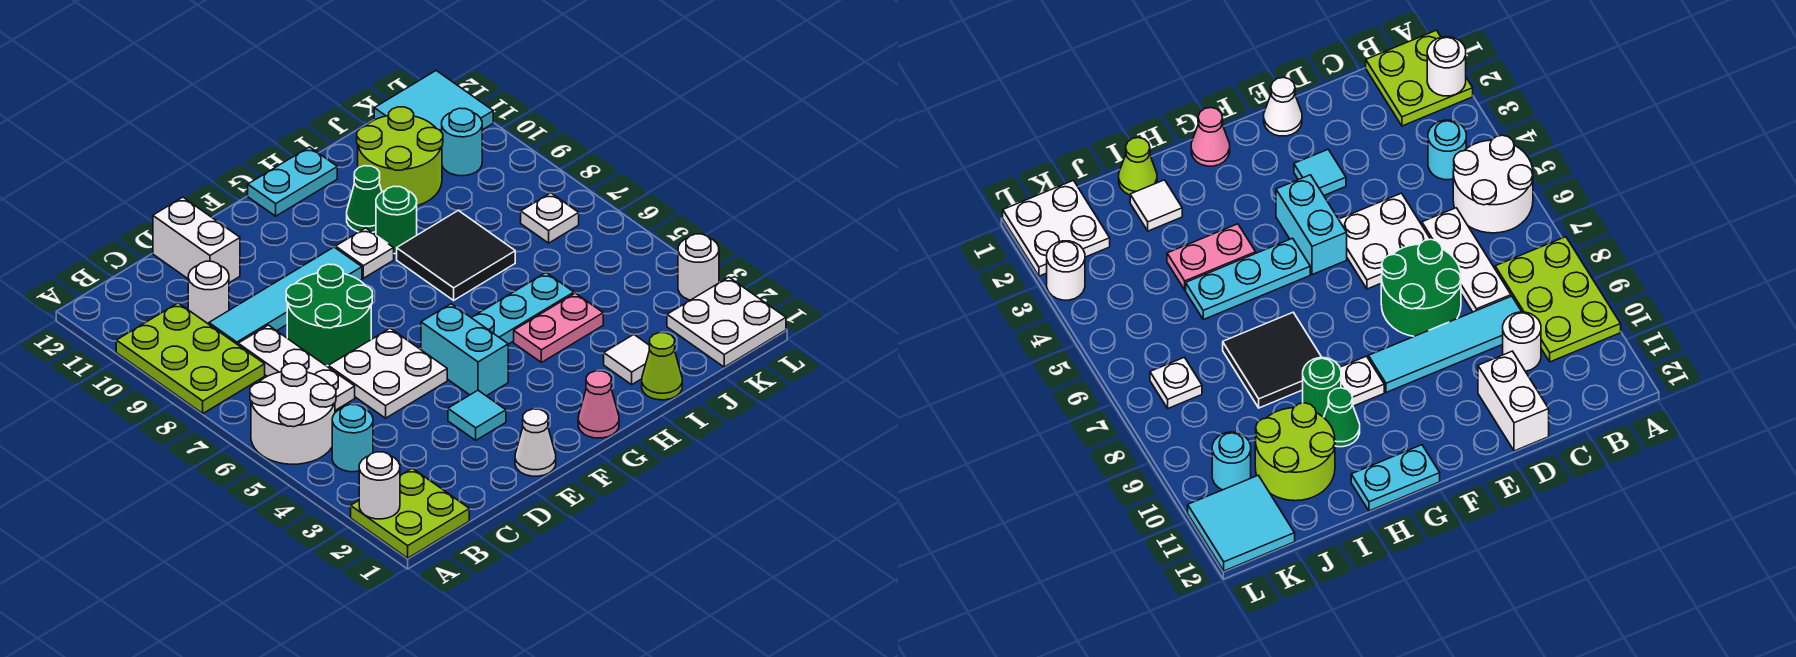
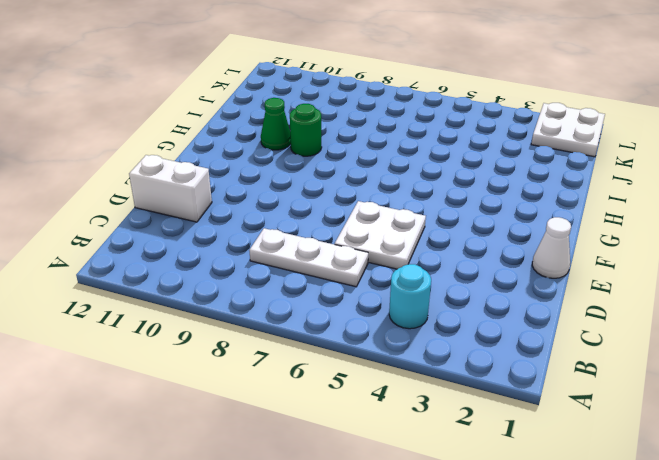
none -> lime 2x2 plate [351,468,469,558]
none -> white 2x2 round brick [250,363,336,464]
none -> lime 2x3 plate [116,303,265,413]
none -> cyan 1x4 tile [209,247,362,345]

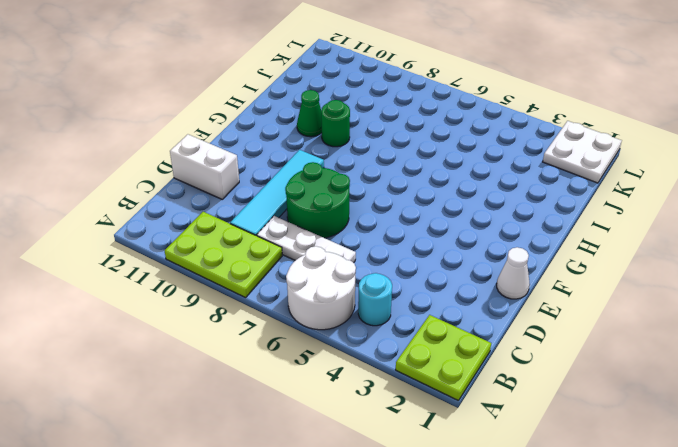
none -> white 1x1 round brick [188,261,229,324]
none -> white 2x2 plate [328,328,447,418]
none -> cyan 1x1 tile [448,390,506,440]
none -> cyan 1x2 brick [421,304,508,396]

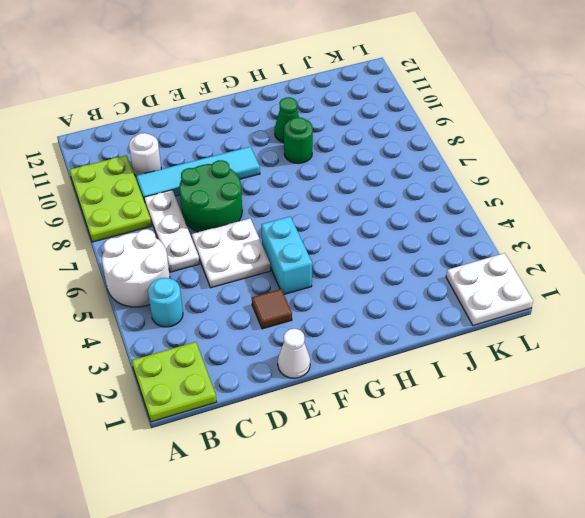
brown 1x1 tile [252,289,292,329] -> cyan 1x1 tile [448,390,506,440]
none -> white 1x2 brick [153,197,240,283]
none -> pink 1x1 cone [578,371,619,438]
none -> cyan 1x3 plate [472,273,574,344]
none -> white 1x1 plate [336,228,394,278]

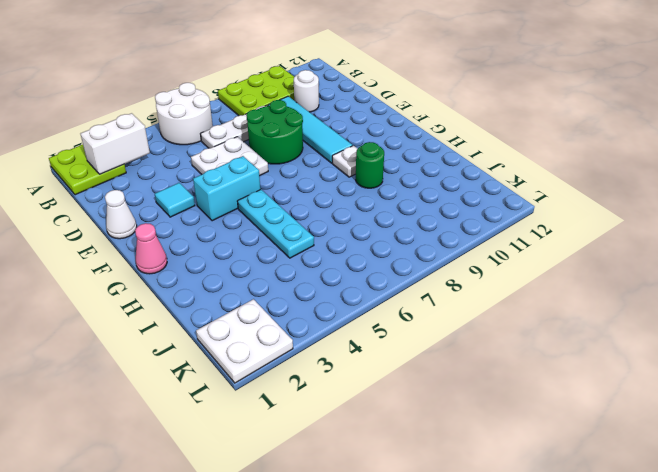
white 1x2 brick [80,113,150,174] -> white 1x2 brick moved to [153,197,240,283]
none -> cyan 1x1 round brick [332,404,373,472]
none -> cyan 1x2 plate [248,147,337,216]
none -> pink 1x2 plate [514,293,603,362]
none -> black 2x2 tile [397,210,515,300]

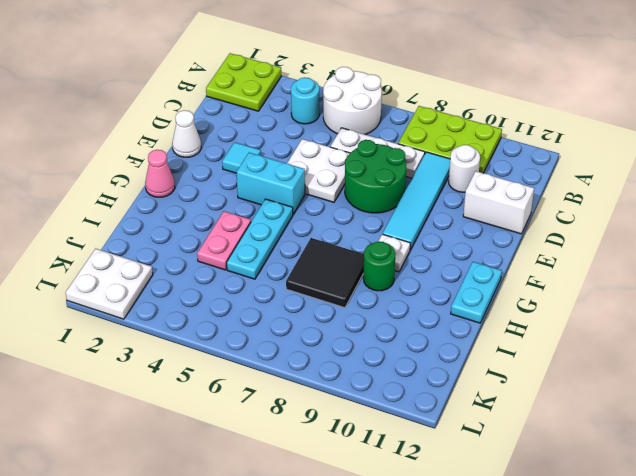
none -> green 1x1 cone [347,166,382,232]
none -> lime 1x1 cone [642,333,682,400]
none -> white 1x1 tile [604,334,649,385]
none -> lime 2x2 round brick [357,107,443,206]

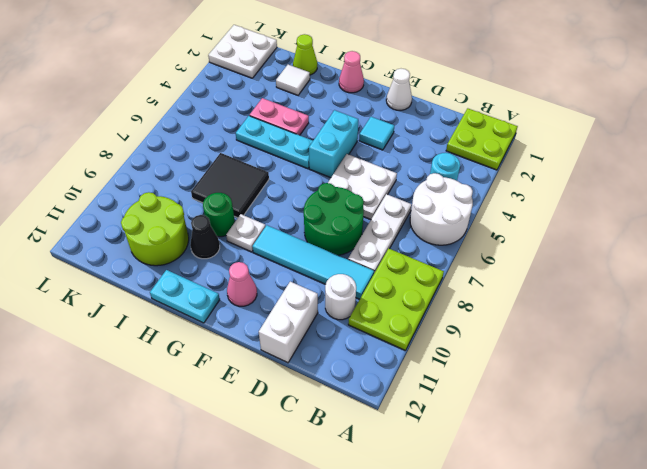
pink 1x1 cone [227,262,257,306] -> none
black 1x1 cone [190,215,220,259] -> green 1x1 cone [347,166,382,232]
none -> white 1x1 plate [521,193,579,243]
none -> cyan 1x1 round brick [442,108,482,176]
none -> cyan 2x2 tile [374,71,493,132]
none -> white 1x1 round brick [678,234,719,300]

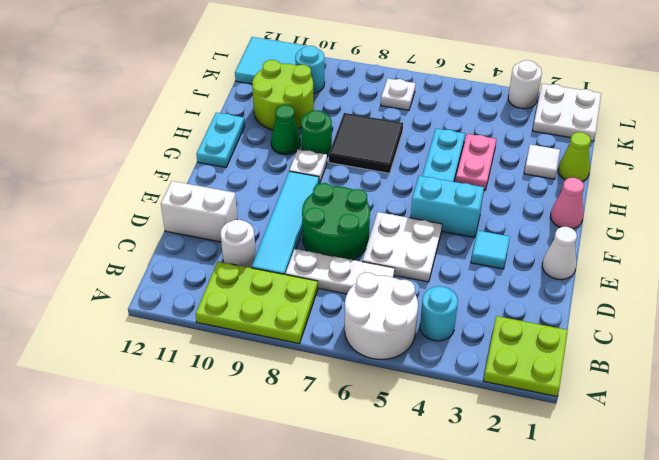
none -> white 1x1 round brick [359,452,400,519]

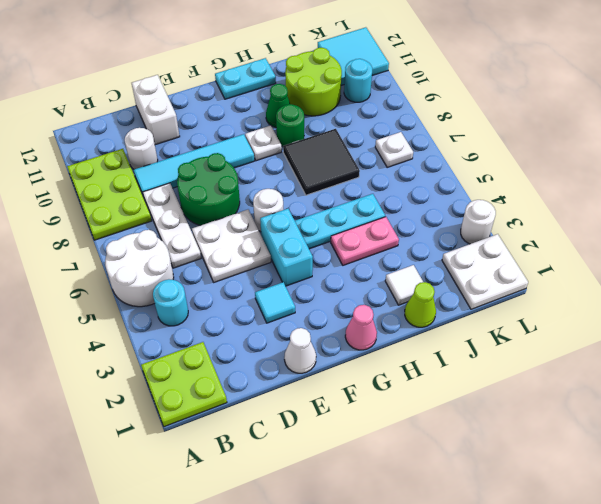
white 1x1 round brick [253,189,283,232] -> white 1x1 round brick moved to [359,452,400,519]

